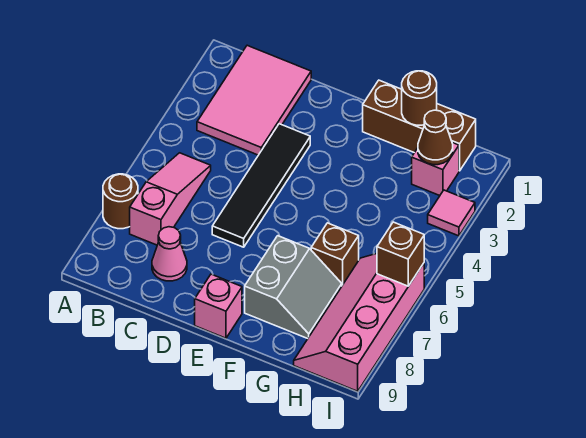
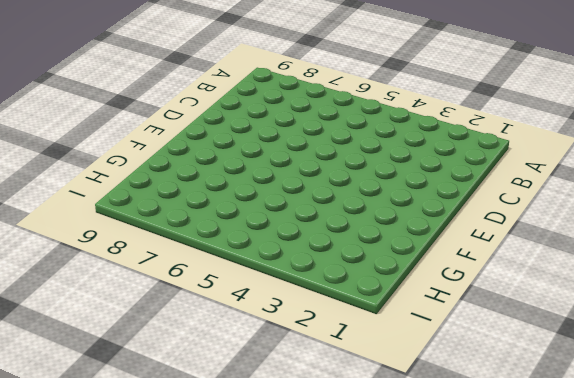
none -> brown 1x1 round brick [103,174,138,229]
none -> pink 2x3 tile [197,45,311,155]
none -> pink 1x3 slope [130,153,211,245]

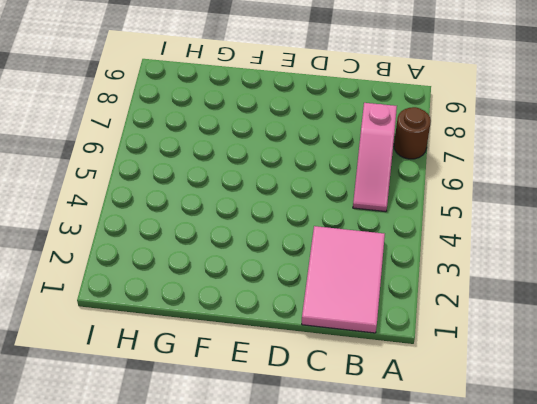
none -> pink 1x1 cone [152,227,187,281]
none -> black 1x4 tile [212,124,310,247]
none -> pink 1x1 brick [195,274,242,338]

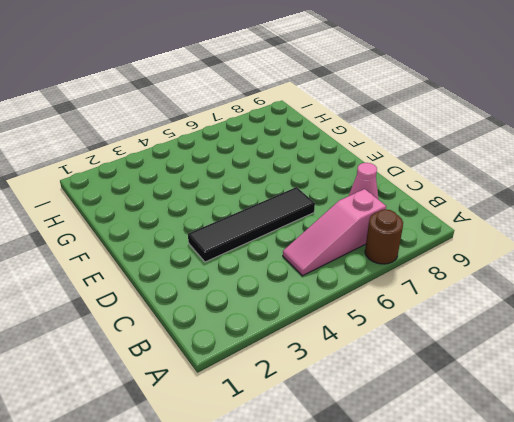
none -> pink 2x3 tile [197,45,311,155]
none -> pink 1x1 brick [195,274,242,338]
none -> brown 1x3 brick [363,80,476,171]

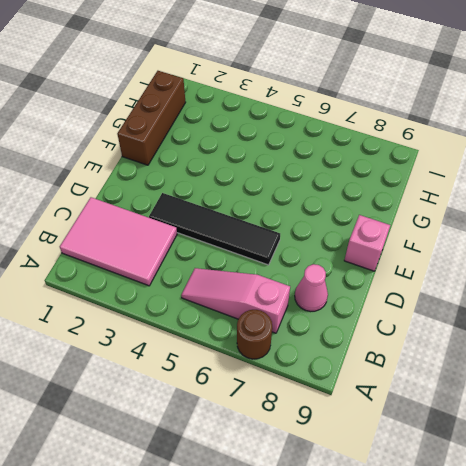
none -> grey 2x2 slope [245,236,342,339]
none -> brown 1x1 brick [311,223,359,285]
none -> pink 1x1 brick [412,143,459,196]

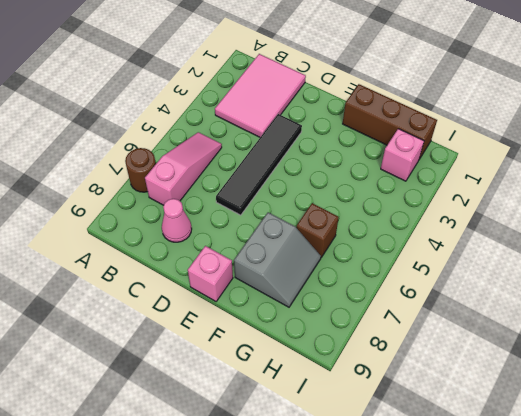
none -> pink 2x4 slope [294,254,424,391]
none -> pink 1x1 tile [428,190,475,236]
none -> brown 1x1 round brick [402,71,437,125]

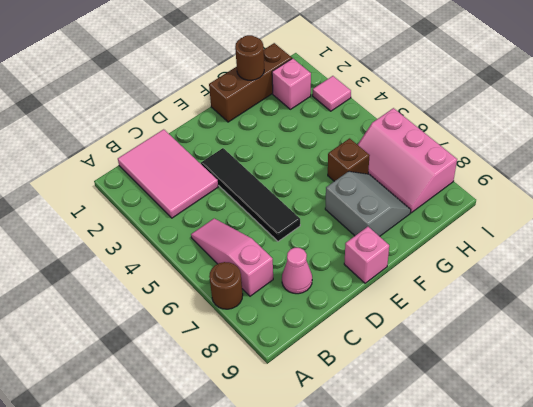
pink 2x3 slope [358,108,457,213] -> pink 2x4 slope [294,254,424,391]
none -> brown 1x1 cone [418,110,453,165]
none -> brown 1x1 brick [377,222,424,286]

